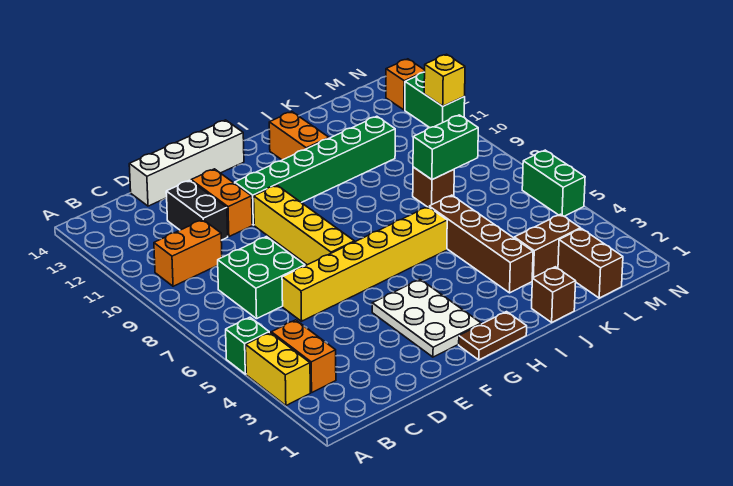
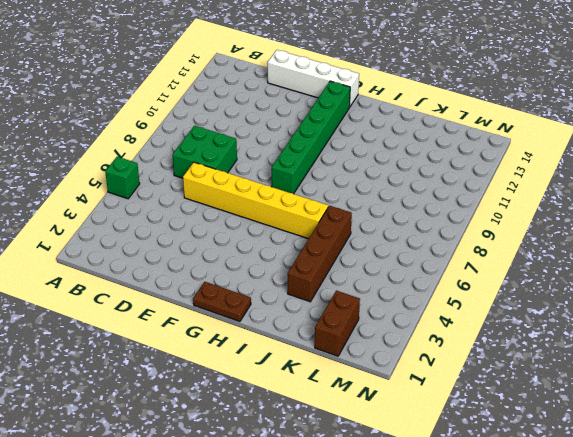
green 1x6 brick [272,81,350,194] -> green 1x6 brick turned to [235,116,395,225]
none -> yellow 1x2 brick [246,333,310,406]
none -> orange 1x2 brick [271,320,336,393]
none -> orange 1x2 brick [154,220,222,286]

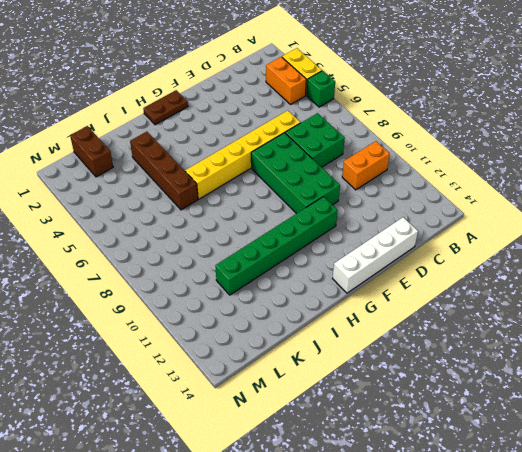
green 2x4 brick [251,133,340,214] -> yellow 1x4 brick [254,185,354,265]
none -> black 1x2 brick [166,180,228,240]
none -> orange 1x2 brick [191,169,252,237]
none -> white 2x3 plate [372,279,481,357]

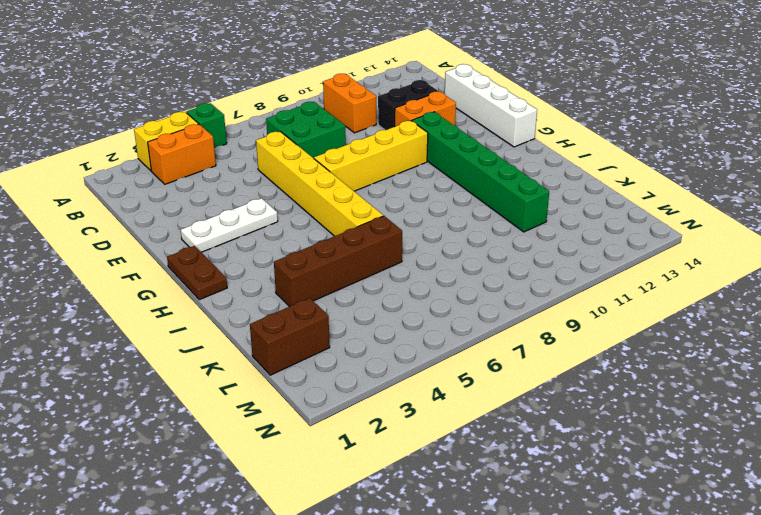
white 1x3 plate [181,198,278,252] -> white 2x3 plate [372,279,481,357]
none -> orange 1x2 brick [269,112,329,160]
none -> brown 1x1 brick [532,267,576,322]
none -> brown 1x2 brick [514,214,580,278]

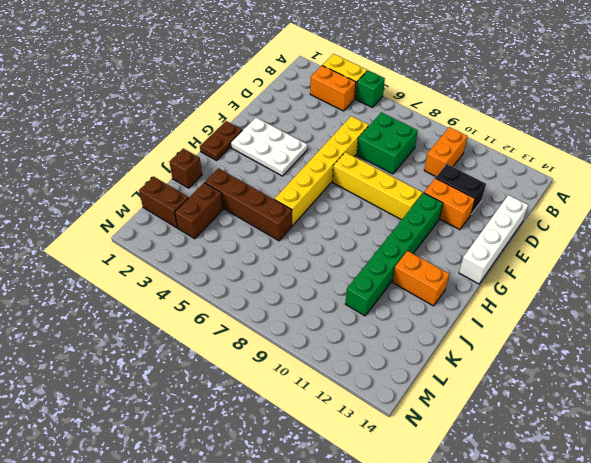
none -> brown 1x1 brick [413,167,454,207]
none -> green 1x2 brick [522,150,585,216]
none -> green 1x2 brick [405,72,465,128]

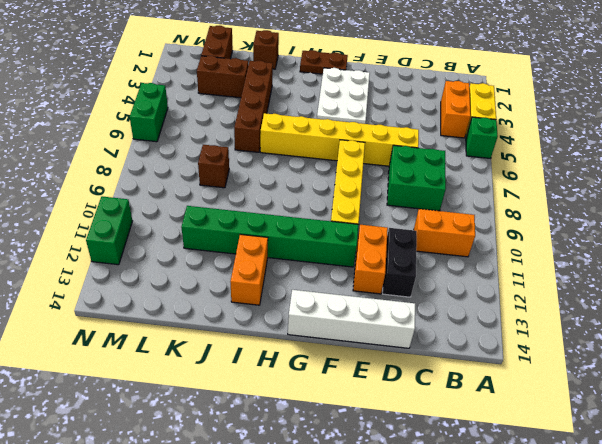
none -> orange 1x1 brick [386,59,425,110]
none -> green 1x2 brick [413,115,478,180]
none -> yellow 1x1 brick [424,54,465,106]

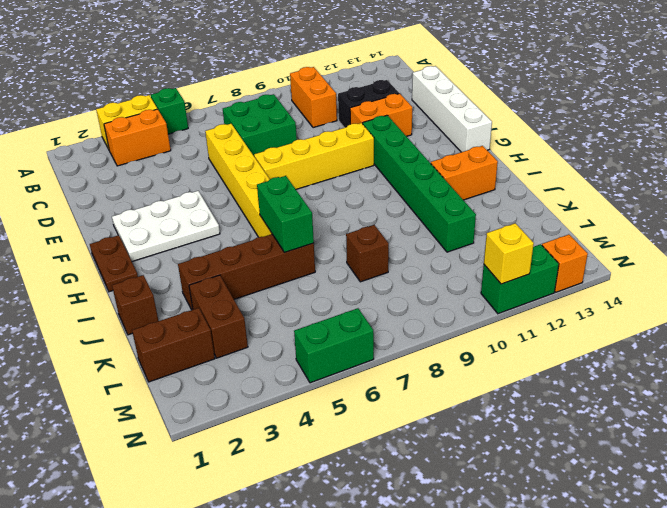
green 1x2 brick [257,176,314,252] -> green 1x2 brick moved to [413,115,478,180]

